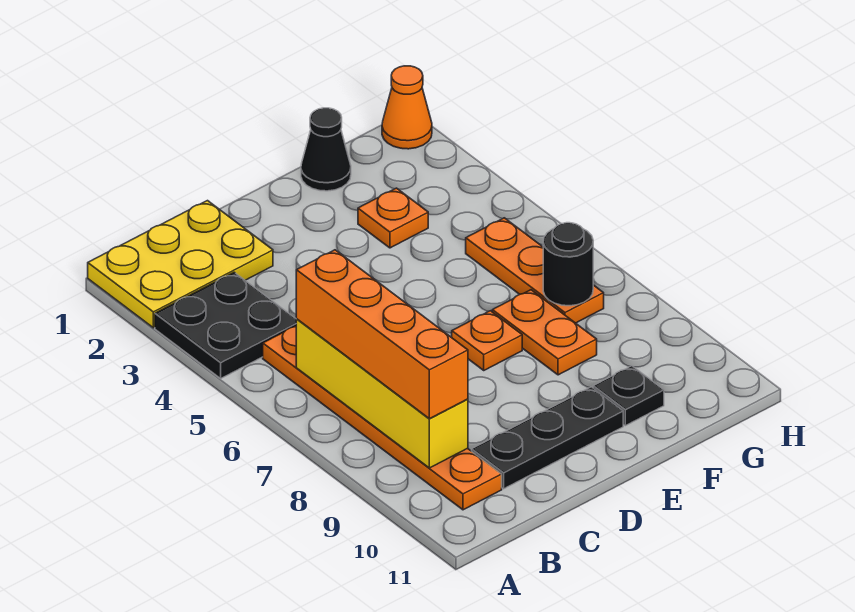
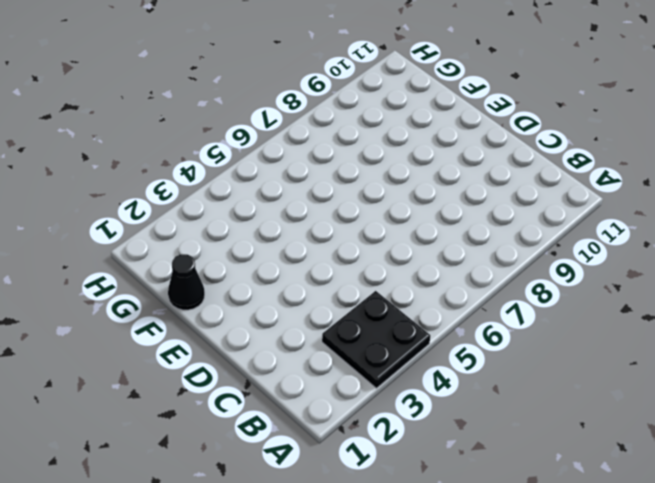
none -> yellow 2x3 plate [88,201,273,328]
none -> orange 1x6 plate [263,326,502,510]
none -> black 1x3 plate [472,387,623,489]

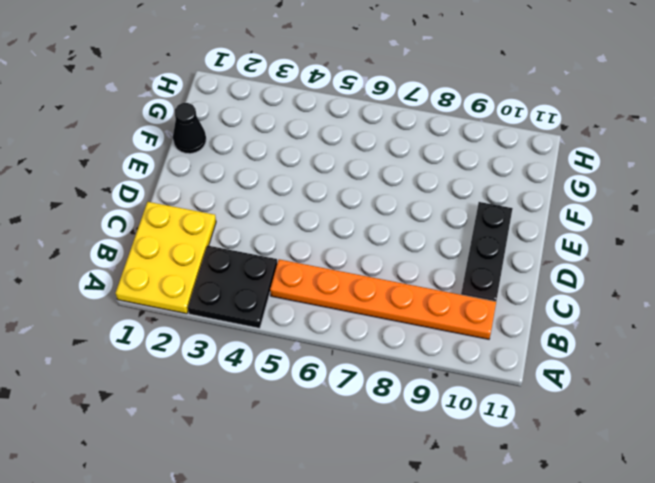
none -> orange 1x1 plate [452,311,522,370]
none -> orange 1x1 plate [358,188,428,248]
none -> orange 1x2 plate [492,290,597,375]

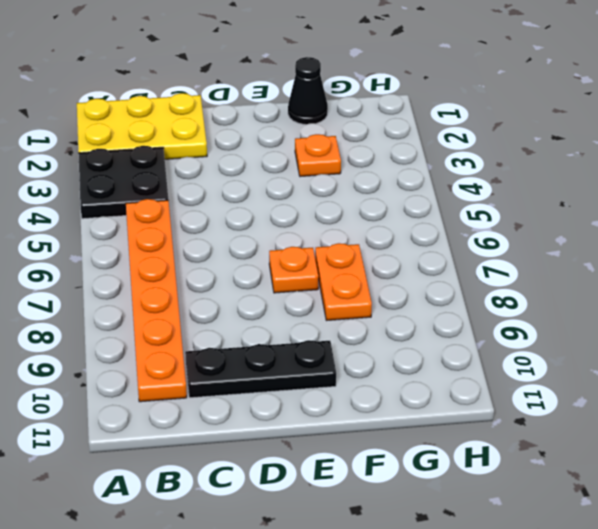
none -> black 1x1 plate [593,366,664,426]
none -> orange 1x3 plate [466,218,604,323]
none -> orange 1x1 cone [382,66,432,149]

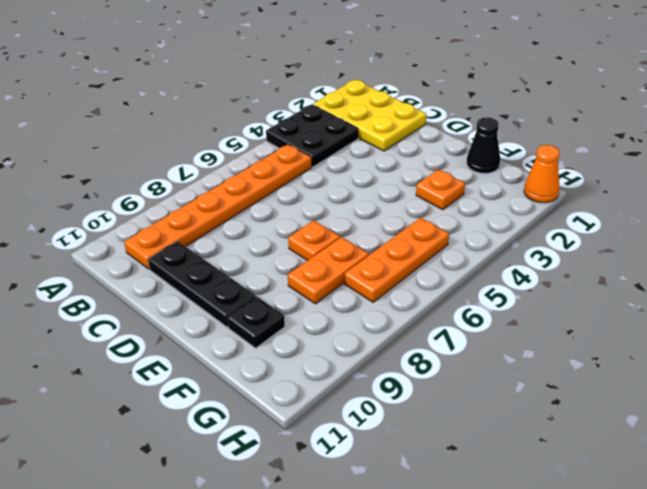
none -> yellow 1x4 brick [296,319,468,468]
none -> black 1x1 round brick [543,223,593,306]
none -> orange 1x4 brick [296,250,468,419]

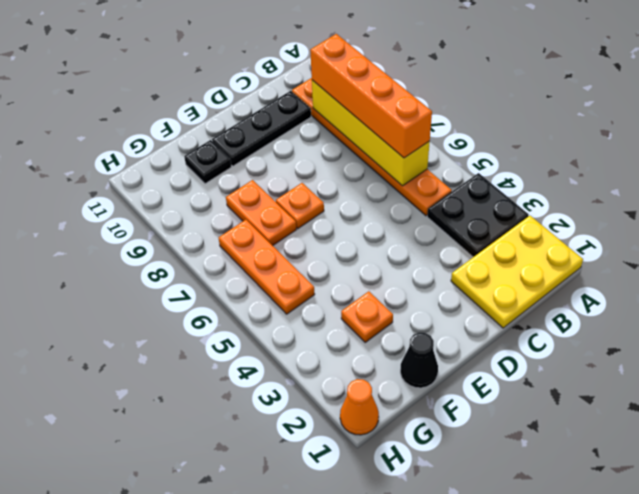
none -> black 1x1 round brick [543,223,593,306]

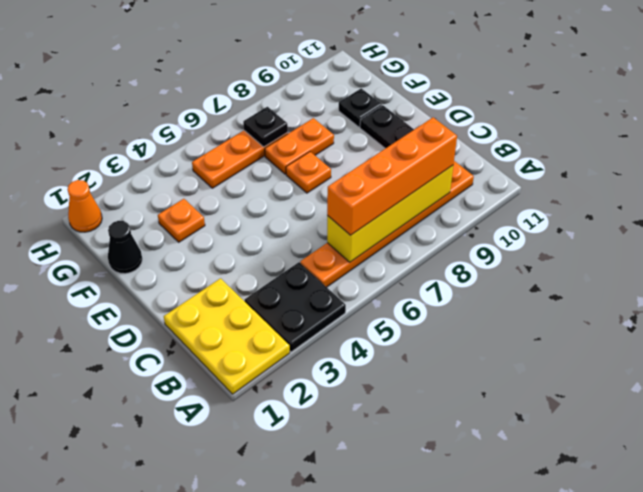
black 1x1 plate [243,107,288,147] -> black 1x1 round brick [543,223,593,306]

